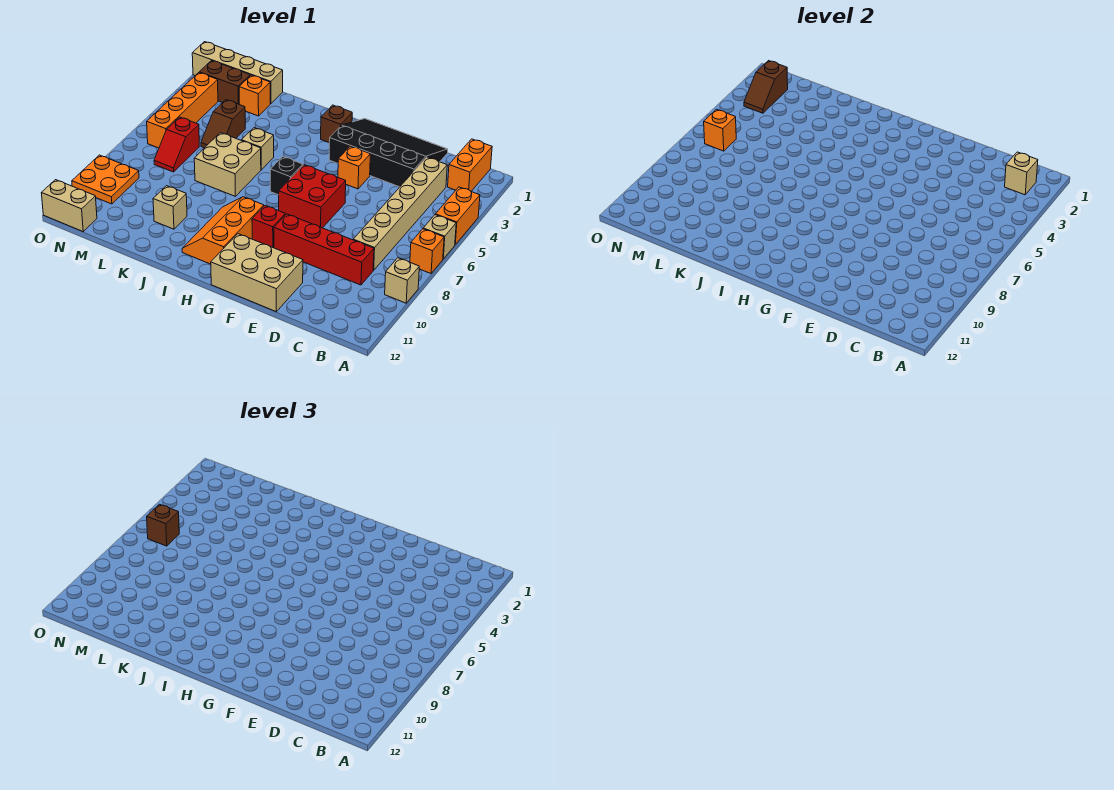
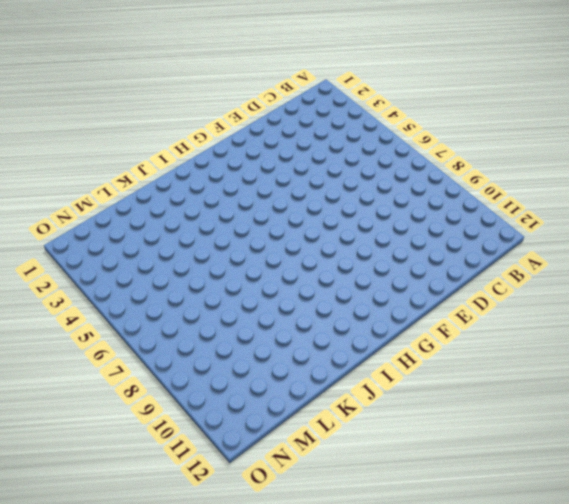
none -> orange 1x2 brick [435,187,480,245]
none -> tan 1x1 brick [423,215,456,259]
none -> orange 1x1 brick [410,229,444,273]
none -> tan 1x1 brick [385,258,419,303]

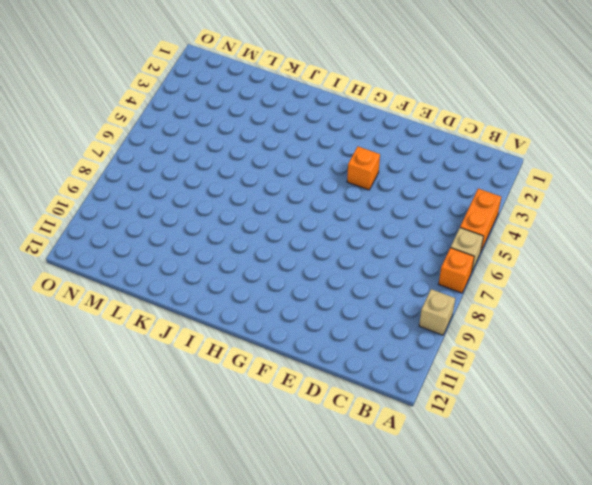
none -> orange 1x2 brick [448,139,492,191]
none -> tan 1x6 brick [353,157,447,270]
none -> red 1x4 brick [274,214,374,285]
none -> black 3x4 slope [329,119,448,187]

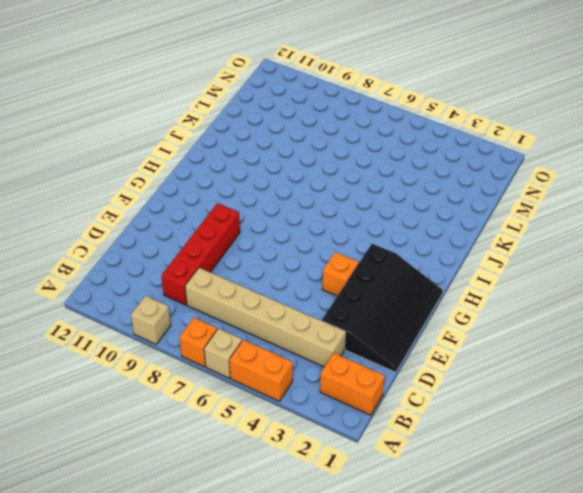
none -> tan 2x3 brick [211,234,303,312]
none -> red 2x2 brick [279,165,346,228]
none -> red 1x1 brick [252,206,285,248]
none -> brown 1x1 brick [321,105,352,143]

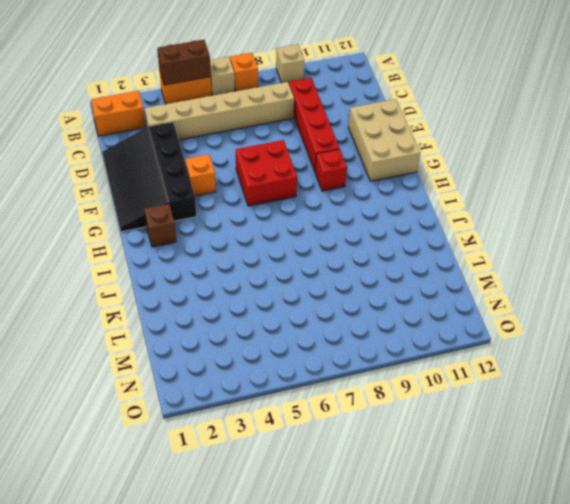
brown 1x2 brick [157,40,211,85] -> brown 1x2 brick turned to [199,61,250,104]
none -> black 1x1 brick [270,157,303,195]
none -> orange 2x3 slope [182,197,264,264]
none -> tan 1x1 brick [242,128,274,170]
none -> tan 2x2 brick [194,133,261,196]

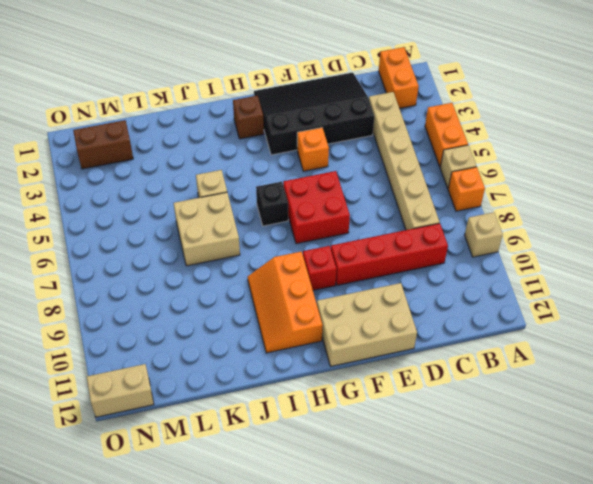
none -> tan 1x1 brick [153,186,187,229]
none -> tan 1x4 brick [192,42,283,104]
none -> orange 1x1 brick [239,75,270,116]
none -> brown 1x2 slope [201,100,245,148]

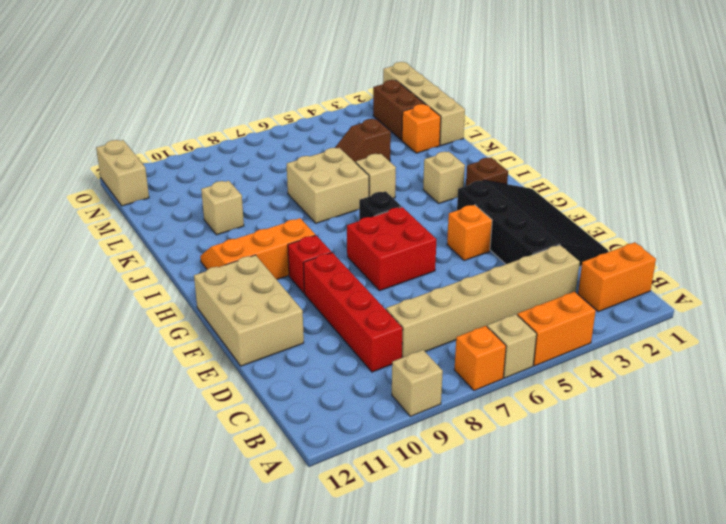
tan 1x1 brick [423,152,465,203] -> tan 1x1 brick moved to [1005,152,1038,195]
none -> red 1x2 slope [154,117,199,172]
none -> orange 1x4 brick [147,73,218,148]
none -> orange 2x2 plate [72,155,139,204]
none -> brown 1x2 slope [744,61,788,113]

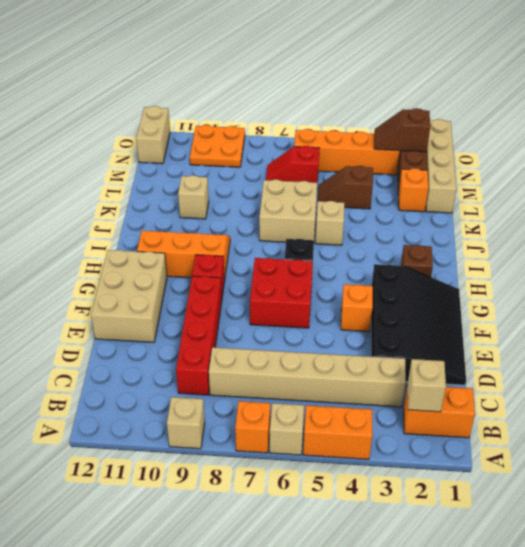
none -> orange 1x1 brick [704,109,736,151]
none -> brown 1x1 brick [147,504,179,546]

